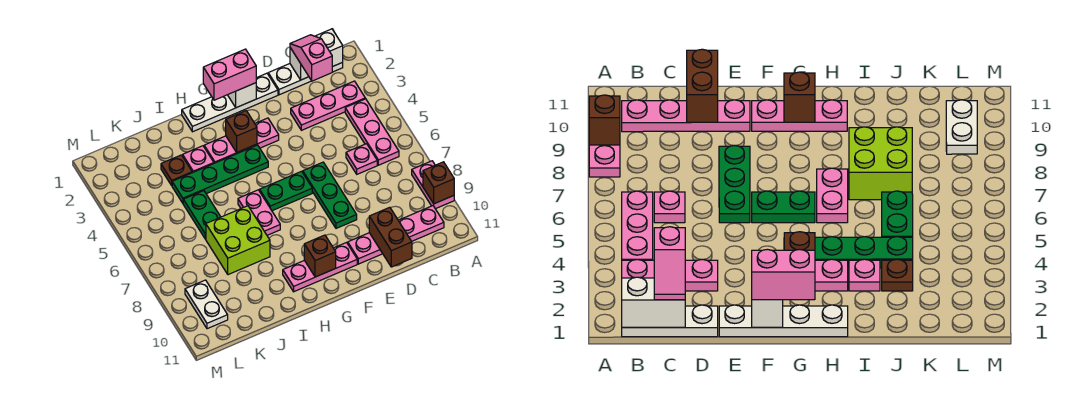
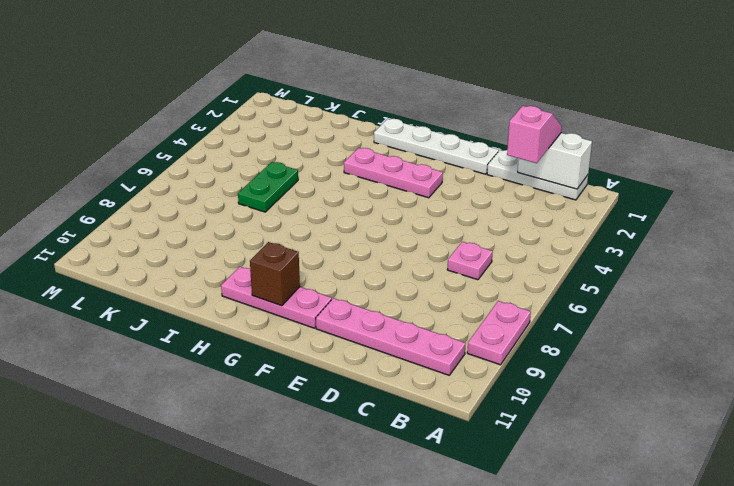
none -> pink 1x3 plate [291,81,365,130]
none -> pink 1x3 plate [345,99,399,165]
none -> green 1x3 plate [303,162,357,228]

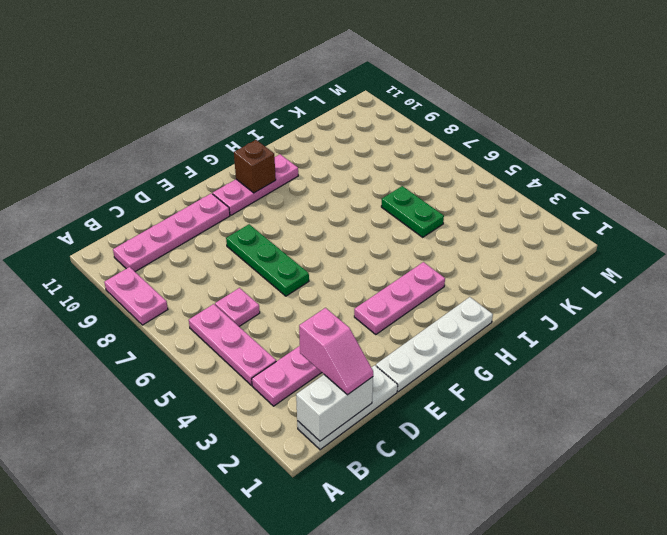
none -> green 1x2 plate [260,171,312,211]
none -> green 1x4 plate [172,145,268,203]
none -> pink 1x2 plate [238,190,280,235]

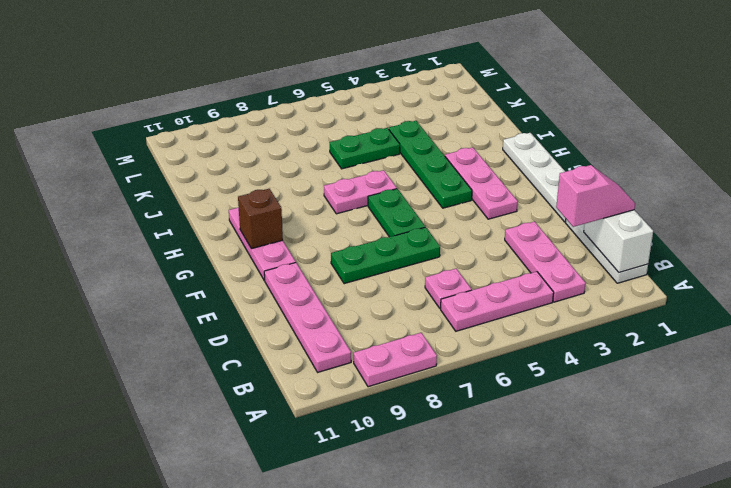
none -> pink 1x1 plate [183,146,214,173]
none -> lime 2x2 brick [206,206,270,275]
none -> brown 1x1 plate [161,155,192,186]

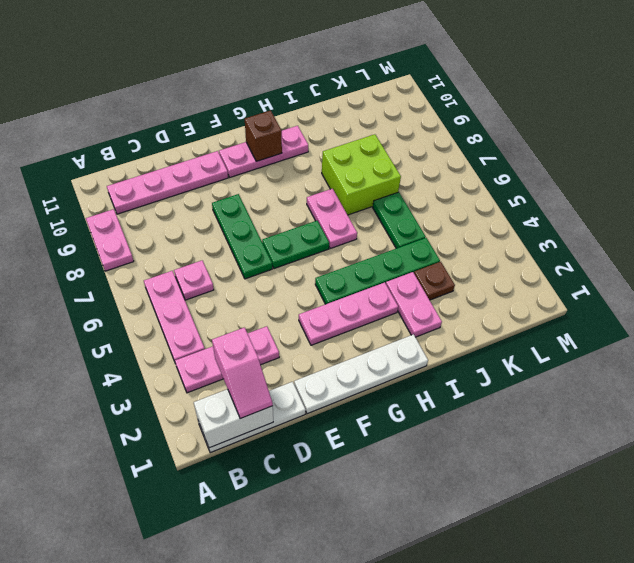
pink 1x2 plate [386,272,442,337] -> pink 1x1 plate [183,146,214,173]
none -> white 1x2 plate [185,280,228,329]
none -> brown 1x1 brick [423,162,454,204]
none -> brown 1x2 brick [369,207,412,267]

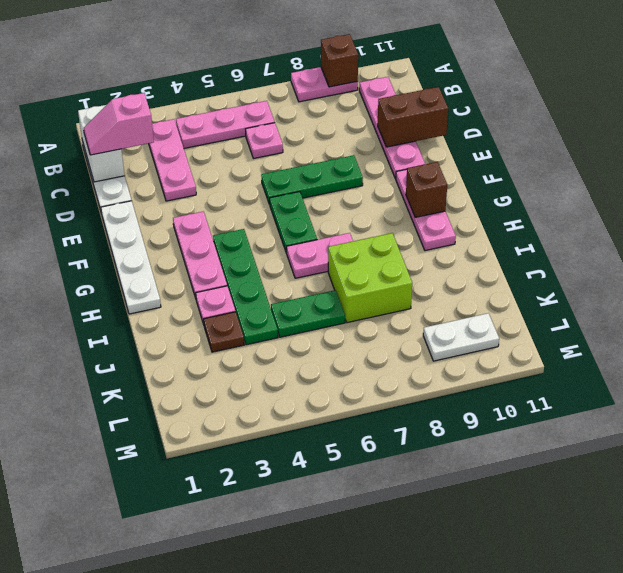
none -> white 1x1 brick [228,83,256,108]
none -> brown 1x1 brick [226,111,257,152]
none -> pink 1x2 brick [203,49,256,100]

